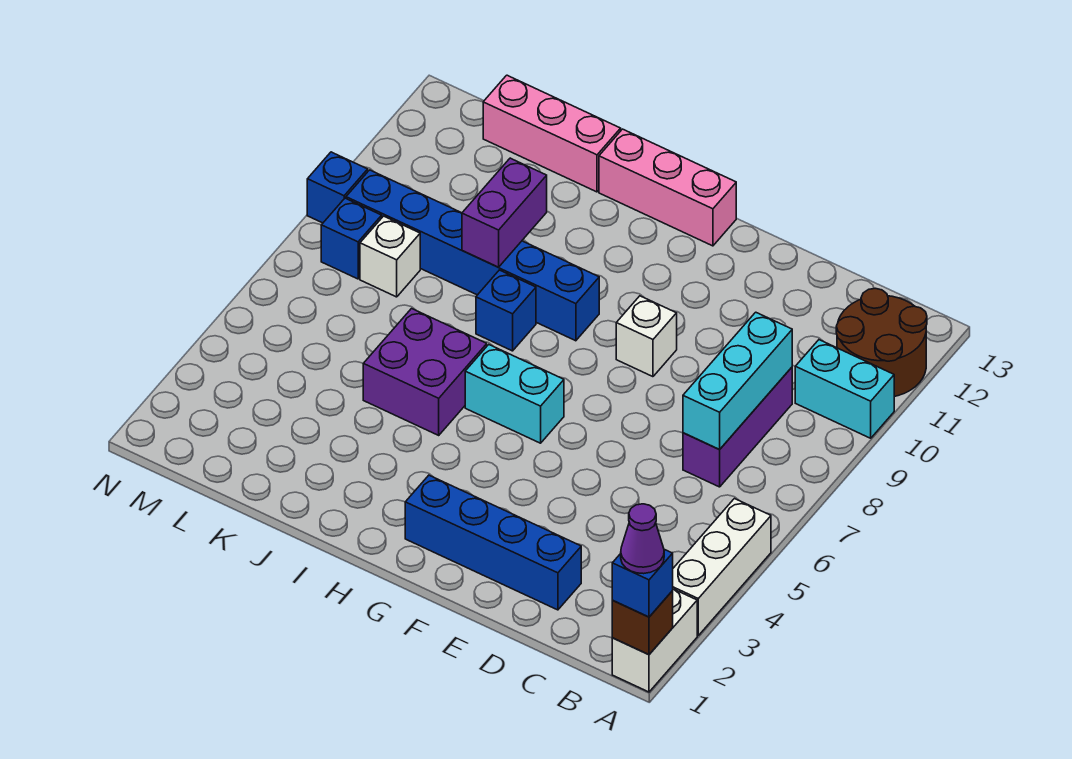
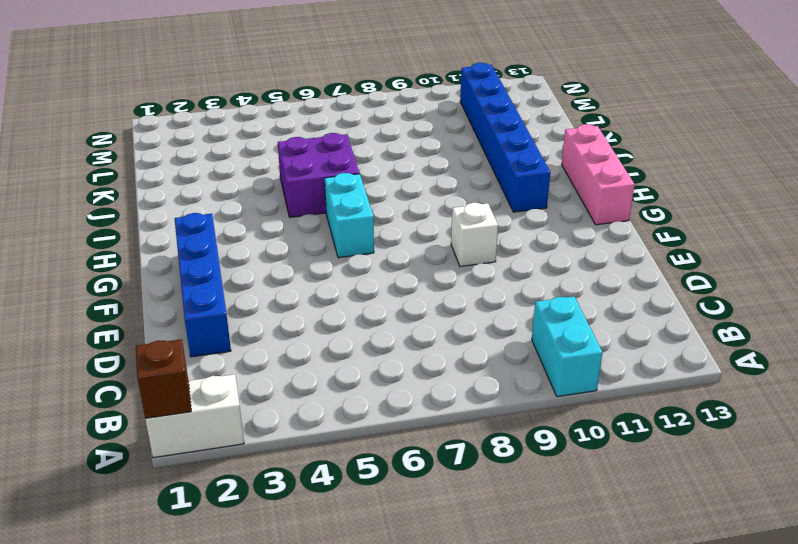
blue 1x6 brick [460,63,550,212] -> blue 1x6 brick moved to [346,170,599,341]
none -> white 1x3 brick [673,499,771,635]
none -> brown 2x2 round brick [836,288,927,396]
none -> purple 1x3 brick [683,367,792,487]

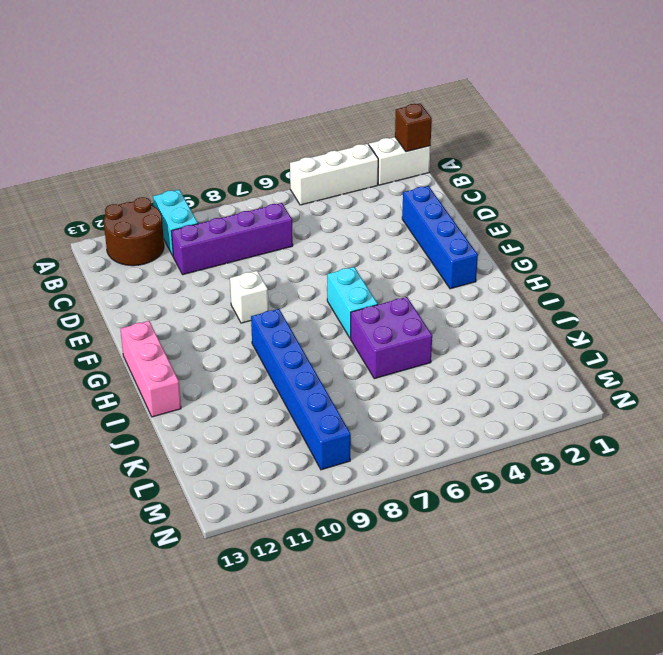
purple 1x4 brick [171,203,293,275] -> purple 1x3 brick [683,367,792,487]
none -> blue 1x1 brick [476,270,536,351]
none -> pink 1x3 brick [483,75,621,192]
none -> white 1x1 brick [360,216,420,297]

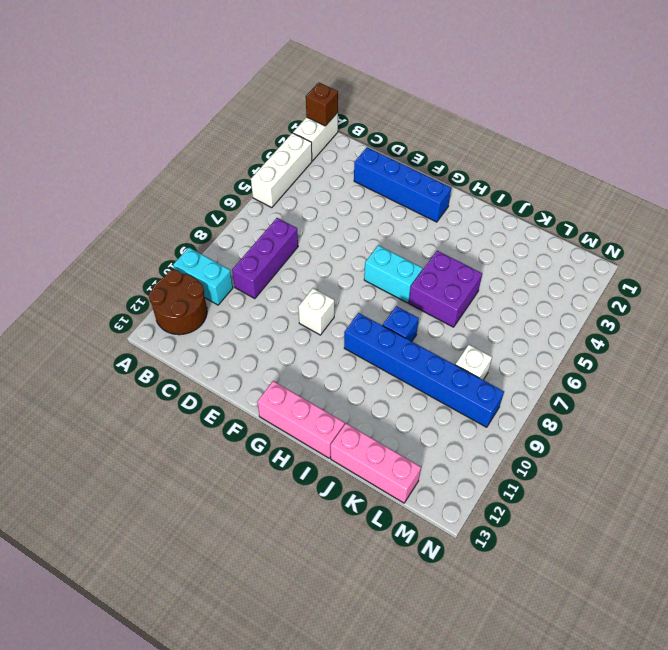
none -> blue 1x1 brick [321,198,382,279]
none -> blue 1x1 brick [307,152,368,223]
none -> cyan 1x3 brick [683,312,792,450]

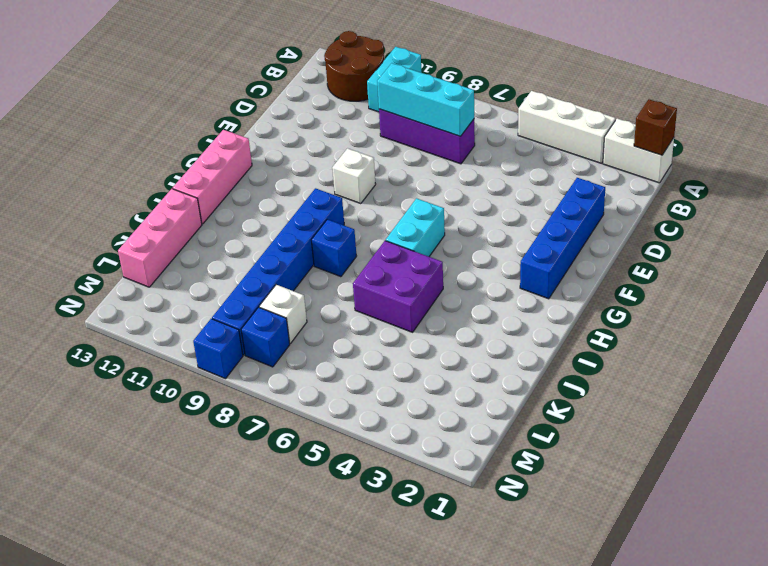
none -> purple 1x2 brick [462,158,547,267]
none -> blue 1x1 brick [612,549,673,617]
none -> purple 1x1 cone [621,504,664,574]

